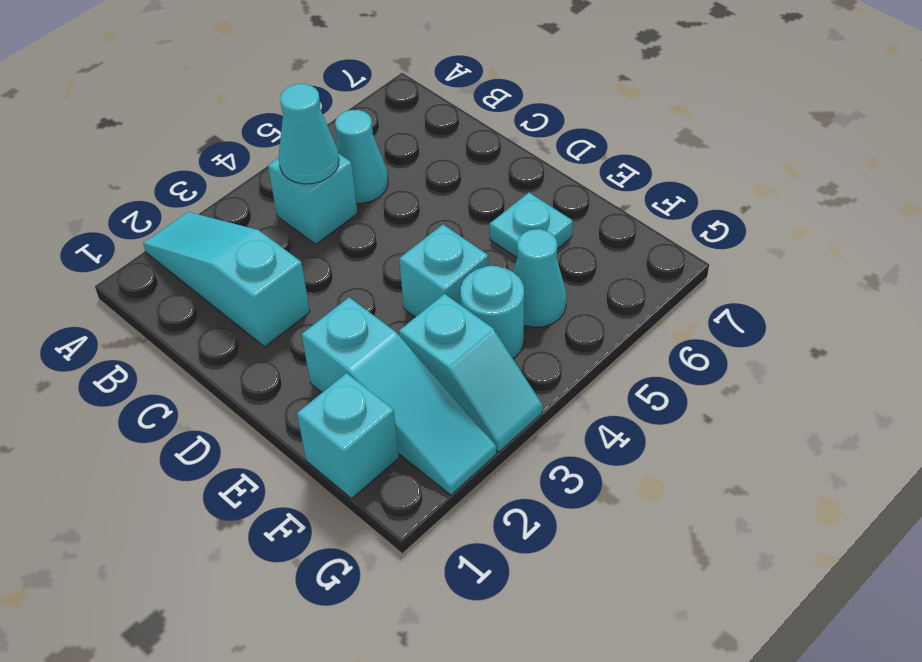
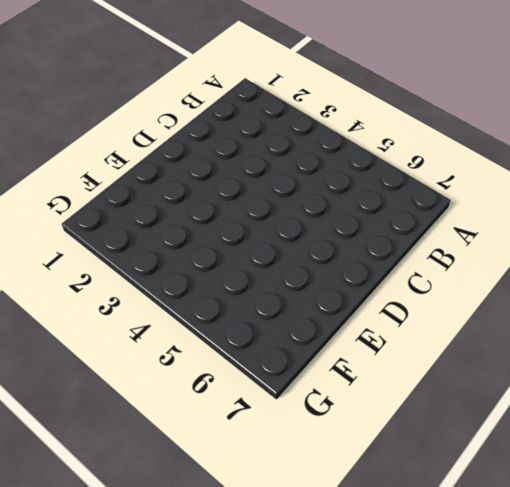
none -> cyan 1x3 slope [143,212,310,347]
none -> cyan 1x1 brick [268,153,357,244]

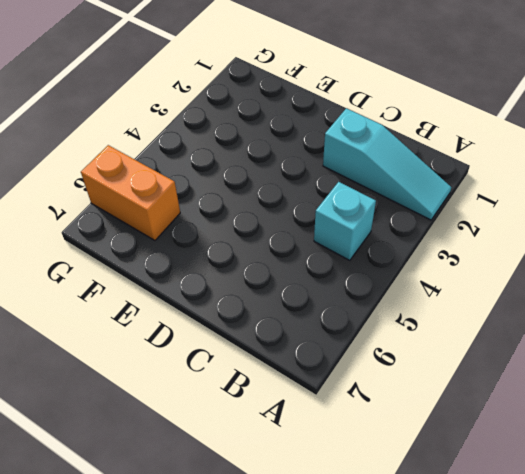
orange 1x2 brick [81,145,180,240] -> none
none -> cyan 1x1 cone [335,110,388,203]
none -> cyan 1x3 slope [302,297,496,495]

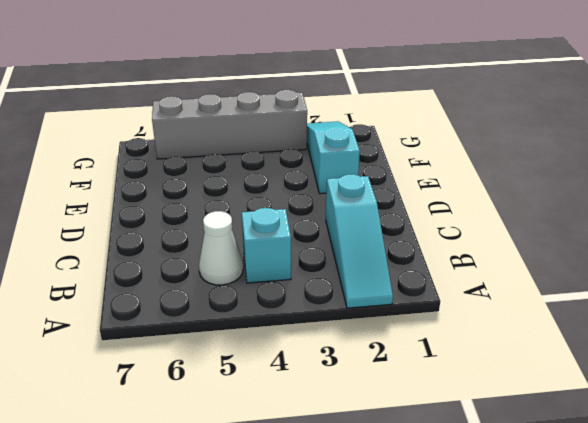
white 1x1 cone [199,211,243,285] -> cyan 1x1 cone [335,110,388,203]
grey 1x4 brick [152,90,307,159] -> cyan 1x2 slope [399,294,542,452]
none -> cyan 1x1 brick [399,225,488,317]
none -> cyan 1x1 plate [490,193,573,258]

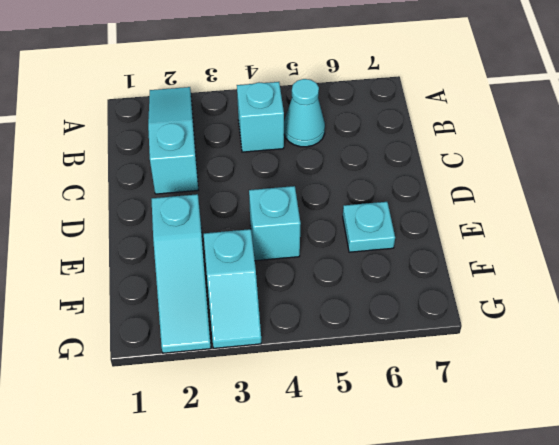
none -> cyan 1x1 brick [297,373,399,498]
none -> cyan 1x1 round brick [460,266,524,358]

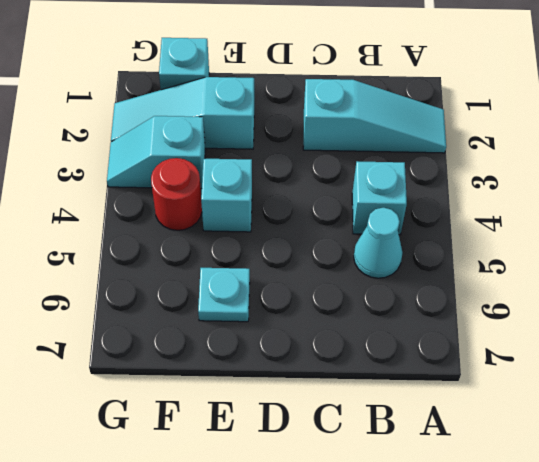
red 1x1 round brick [151,158,202,230] -> cyan 1x1 round brick [460,266,524,358]
none -> cyan 1x1 cone [513,229,567,327]
none -> cyan 1x1 cone [279,84,339,184]

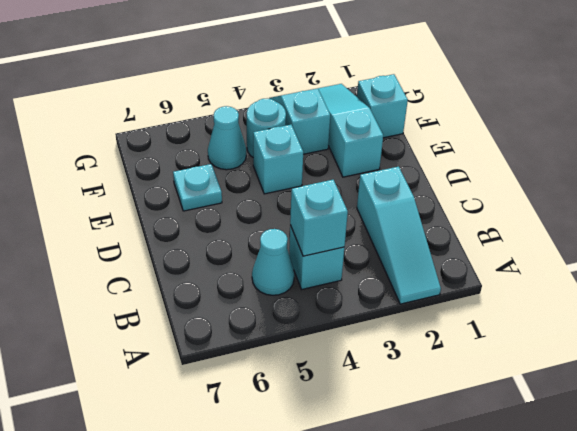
cyan 1x1 brick [290,180,348,256] -> cyan 1x1 cone [279,84,339,184]

